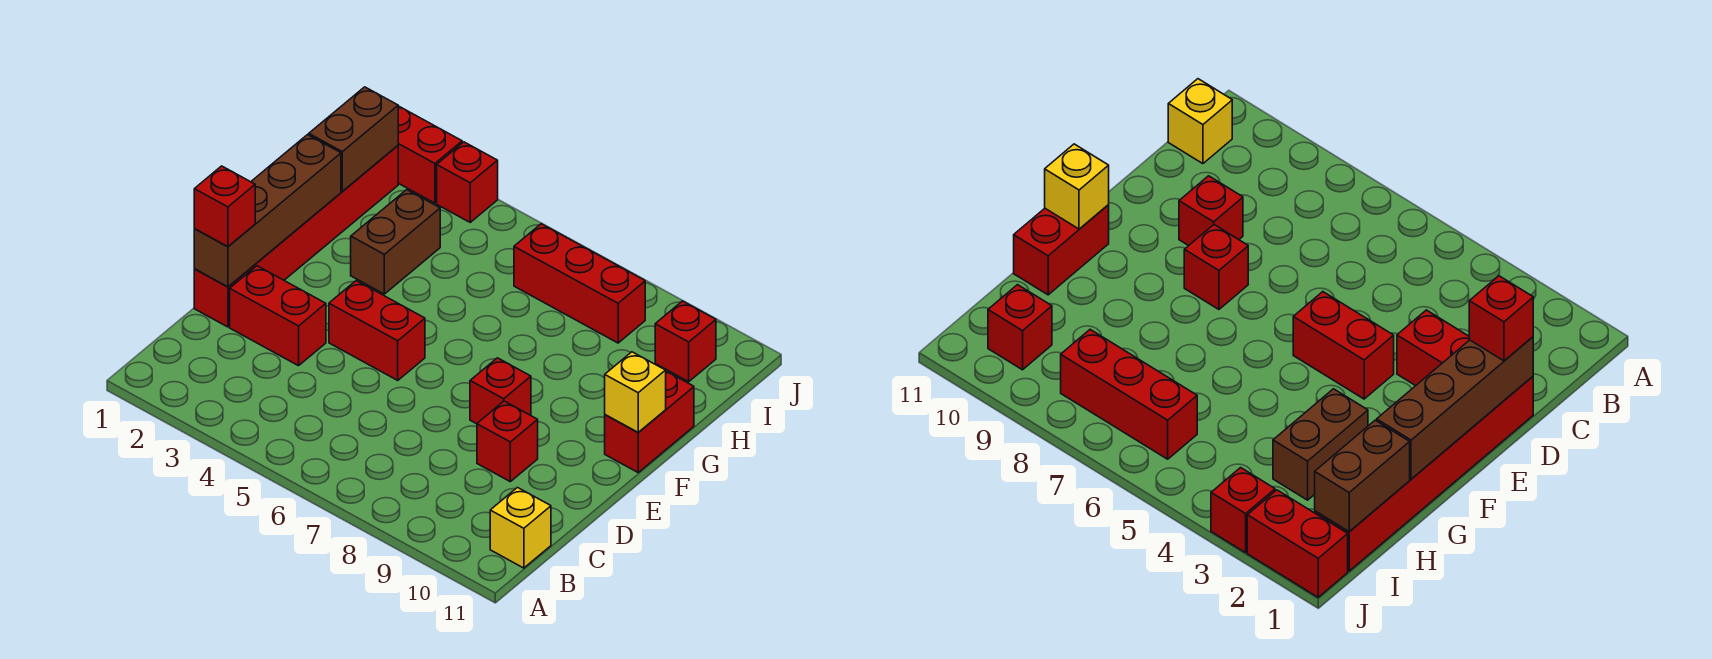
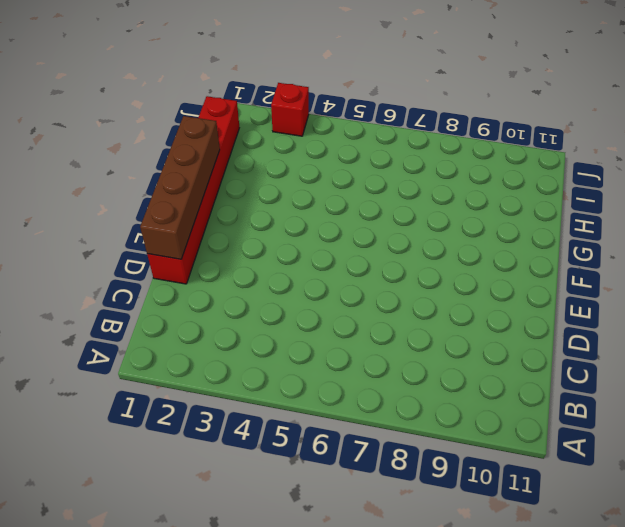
none -> yellow 1x1 brick [490,488,551,568]
none -> red 1x2 brick [230,266,326,366]
none -> red 1x1 brick [477,401,538,482]

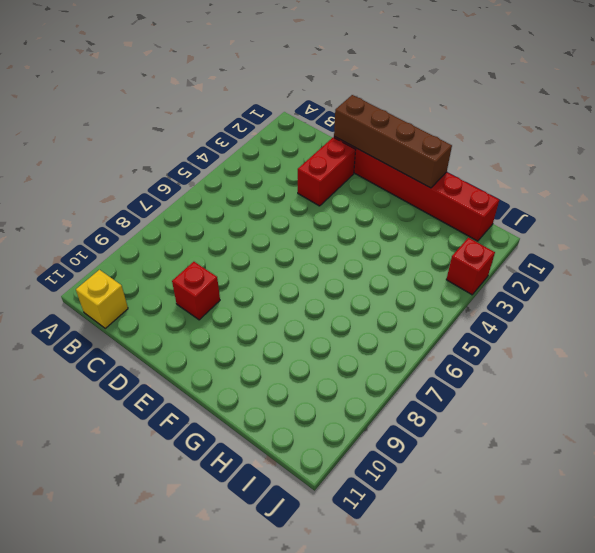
none -> red 1x2 brick [329,281,425,380]
none -> red 1x1 brick [470,358,531,424]
none -> red 1x2 brick [605,371,694,472]

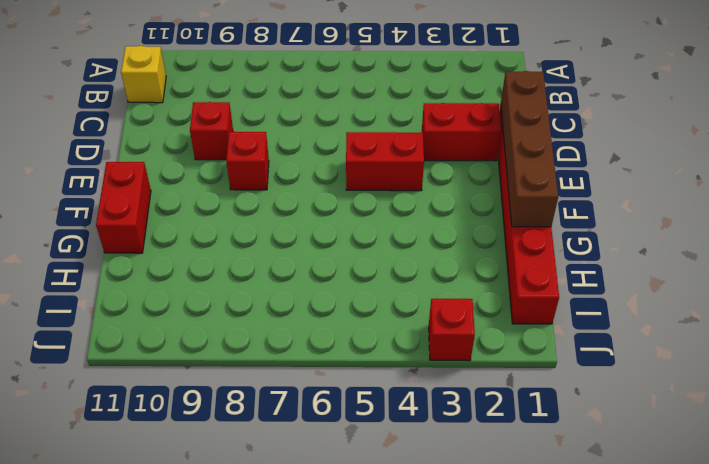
none -> brown 1x2 brick [351,190,440,294]
none -> red 1x3 brick [514,224,645,343]
none -> red 1x1 brick [655,301,716,382]

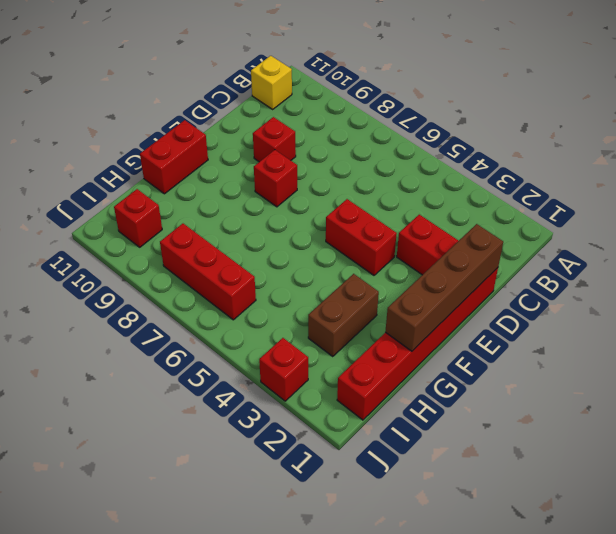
none -> red 1x2 brick [398,106,462,203]
none -> yellow 1x1 brick [605,352,666,432]
none -> brown 1x2 brick [309,87,398,191]

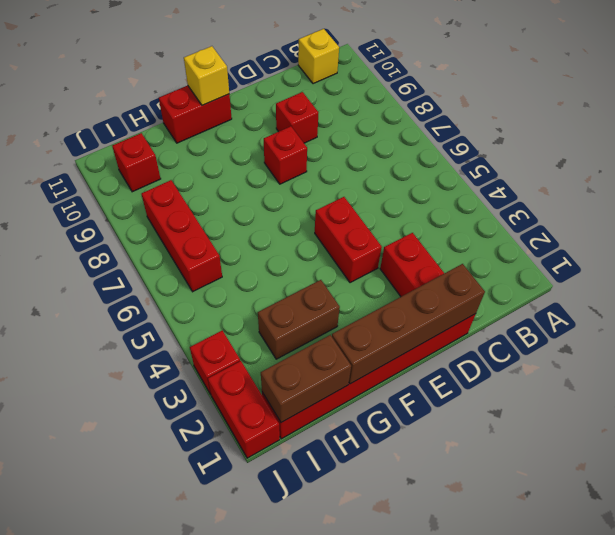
none -> red 1x1 brick [194,166,255,247]

